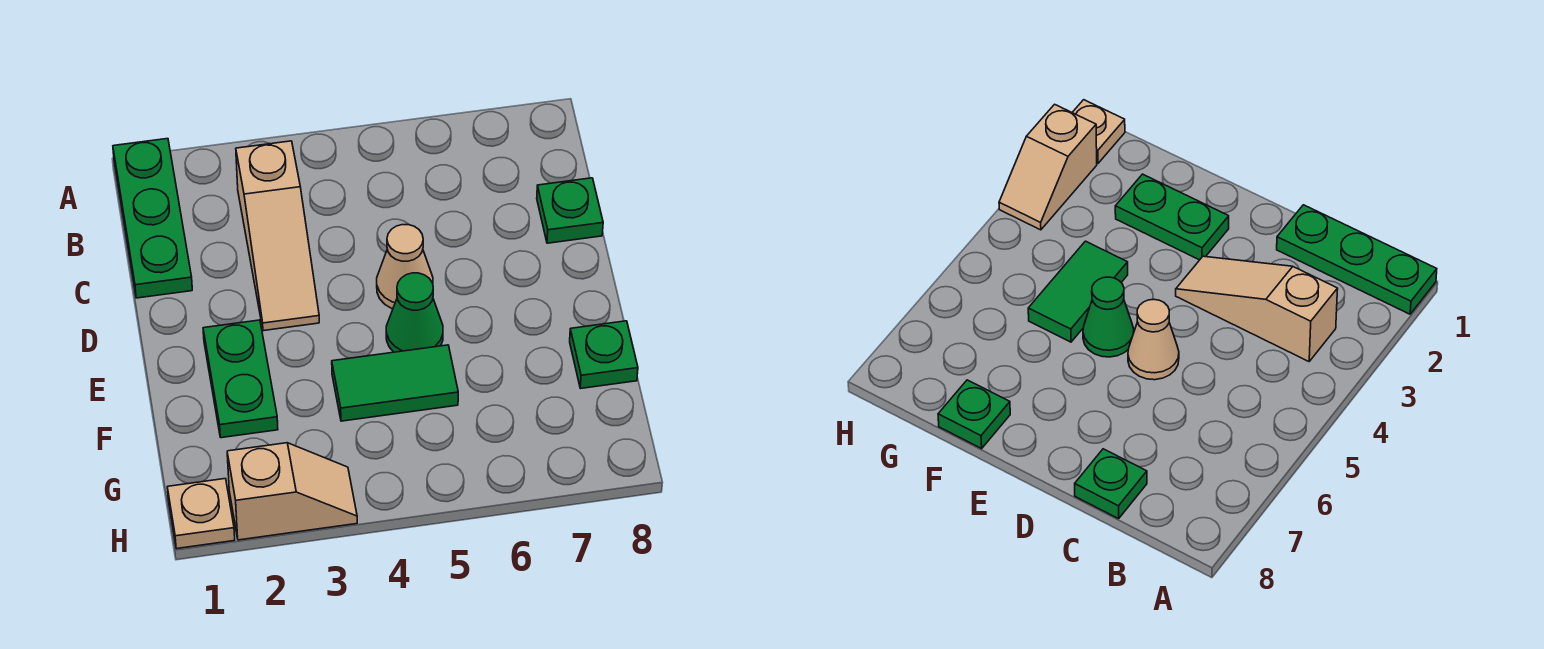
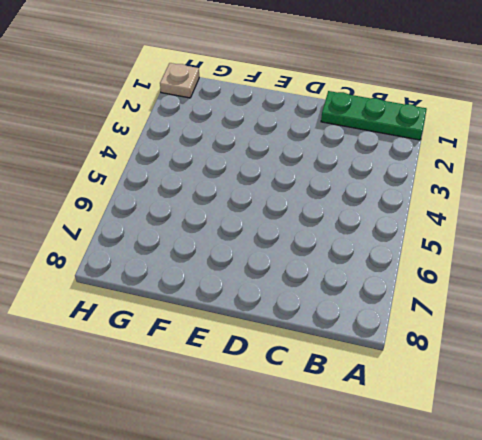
none -> tan 1x3 slope [236,141,319,331]
none -> green 1x1 plate [537,178,603,243]

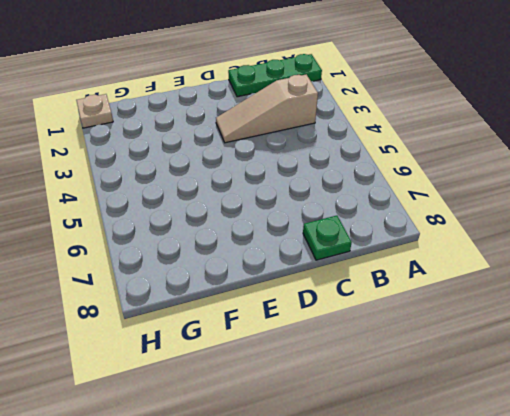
none -> tan 1x1 cone [377,225,433,309]
none -> green 1x2 plate [203,320,278,438]

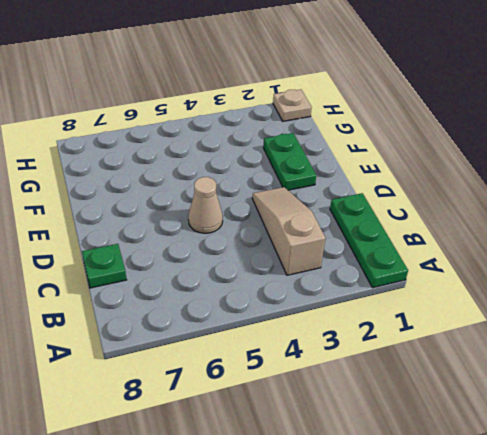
none -> green 1x1 cone [386,273,443,352]
none -> green 1x2 tile [332,345,458,421]

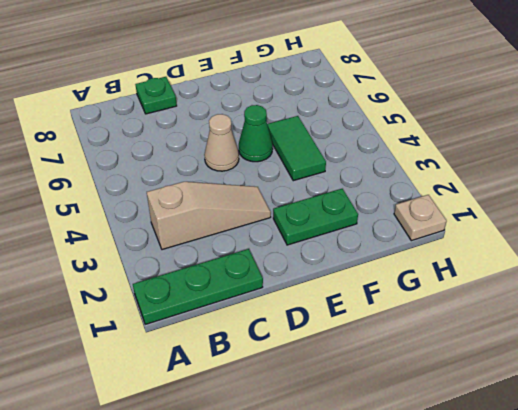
none -> green 1x1 plate [570,321,638,388]
none -> tan 1x2 slope [227,443,357,540]

